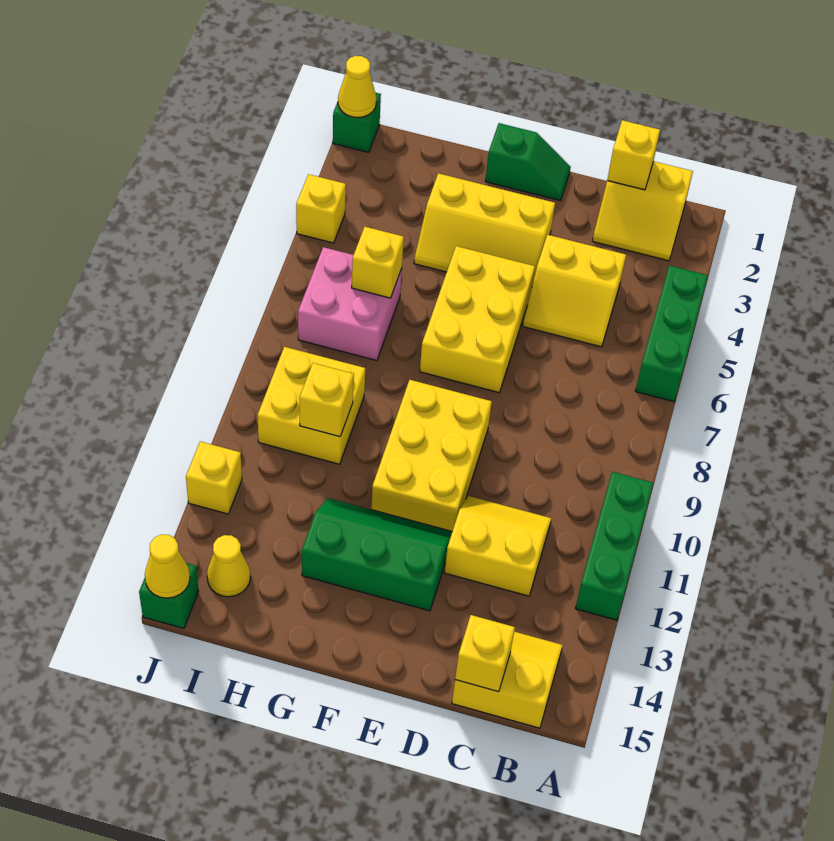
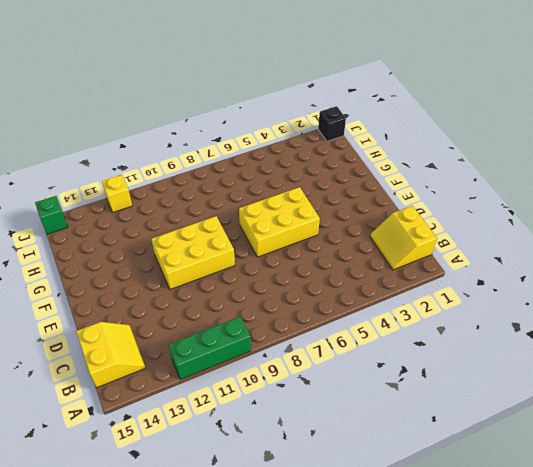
black 1x1 brick [318,106,346,141] -> green 1x1 brick [333,93,381,152]
none -> green 1x3 brick [636,265,708,402]
none -> yellow 2x2 slope [523,235,626,347]
none -> yellow 2x2 slope [445,496,551,596]

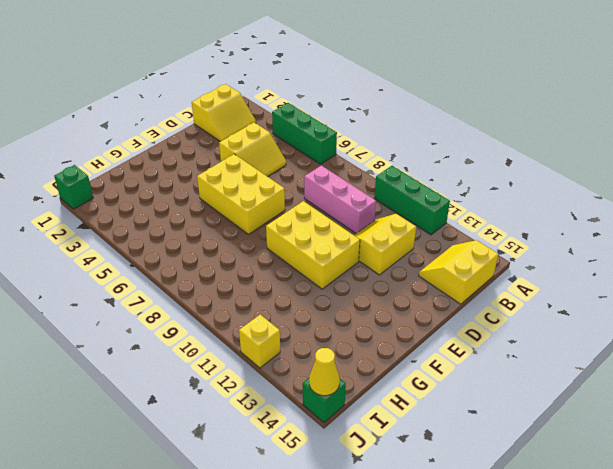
pink 1x3 brick [304,165,376,233] -> none
none -> green 1x2 slope [485,123,571,201]
none -> yellow 2x3 slope [414,173,555,285]
none -> green 2x3 slope [302,498,452,611]

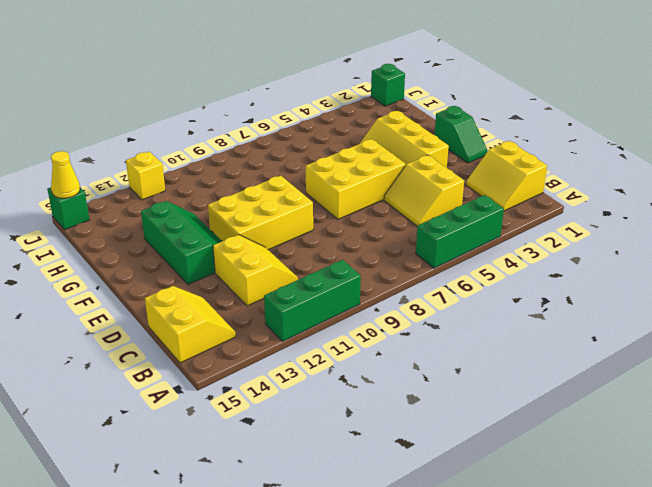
none -> pink 2x2 brick [298,247,402,361]
none -> yellow 2x2 brick [257,347,365,464]
none -> yellow 1x1 cone [207,535,251,597]

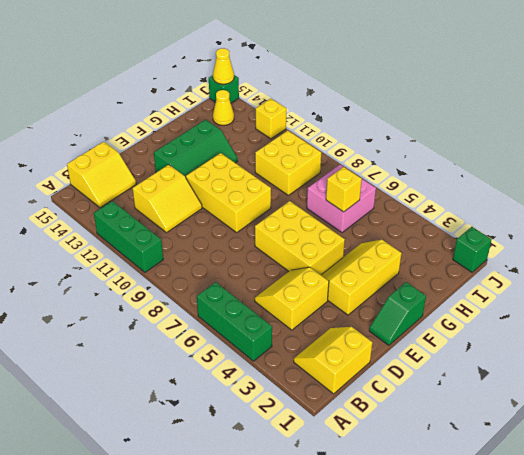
none -> yellow 1x1 brick [296,174,346,243]
none -> yellow 1x1 brick [607,120,660,190]
none -> yellow 1x1 brick [455,615,515,692]

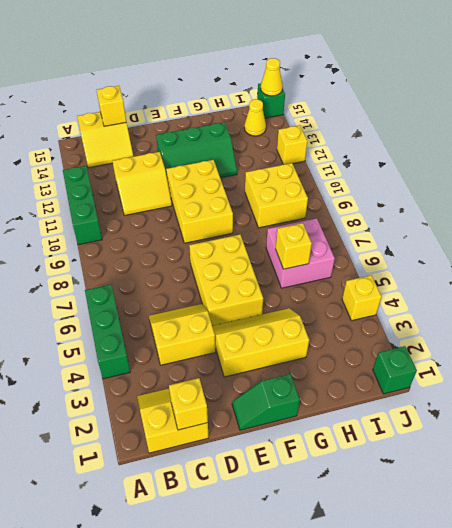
none -> yellow 1x1 brick [300,363,354,437]
none -> yellow 1x1 cone [338,56,376,118]

